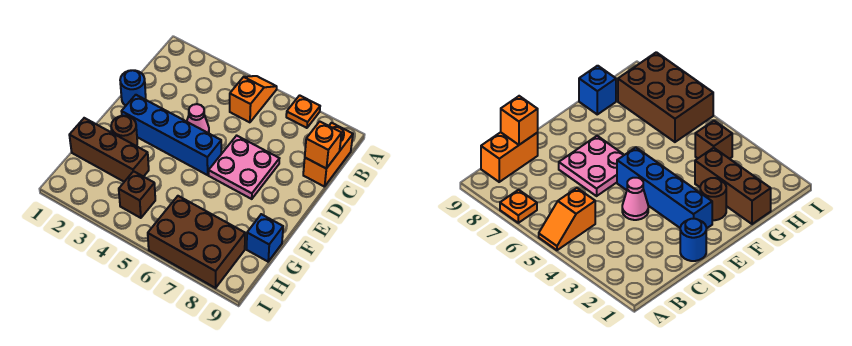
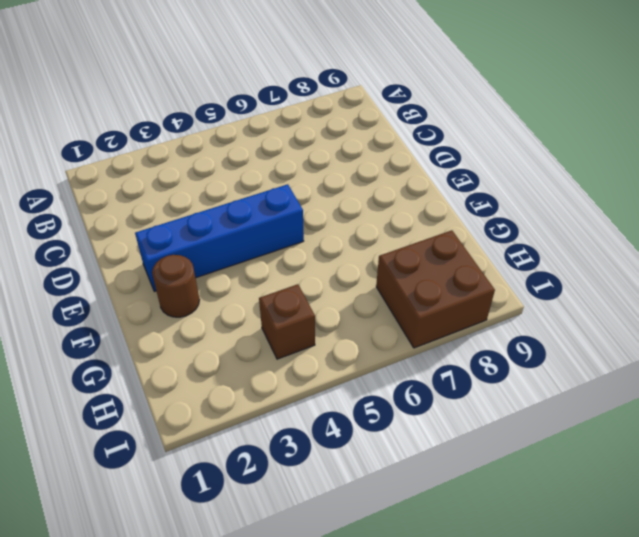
brown 2x2 brick [376,230,495,348] -> brown 2x3 brick [148,196,245,288]
none -> orange 1x2 slope [230,76,277,122]
none -> orange 1x1 plate [286,95,320,128]
none -> orange 1x2 brick [303,123,353,187]

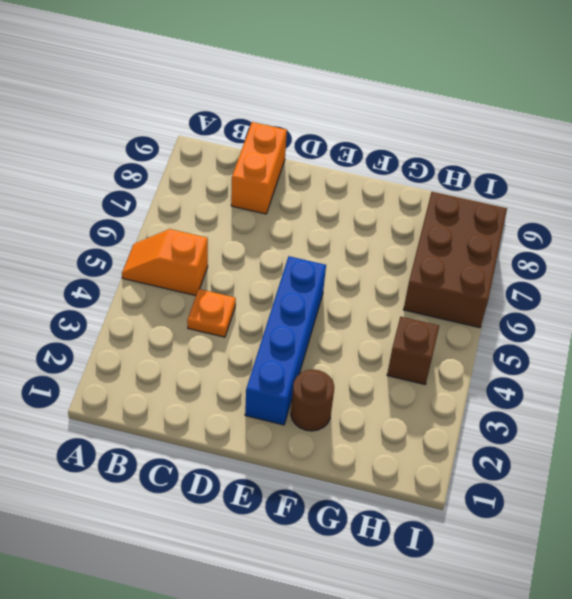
orange 1x1 plate [187,289,236,337] -> orange 1x1 plate moved to [286,95,320,128]
orange 1x2 brick [231,122,287,214] -> orange 1x2 brick turned to [303,123,353,187]
none -> blue 1x1 round brick [120,70,146,106]
none -> pink 1x1 cone [187,104,209,133]
none -> pink 2x2 plate [209,136,279,199]

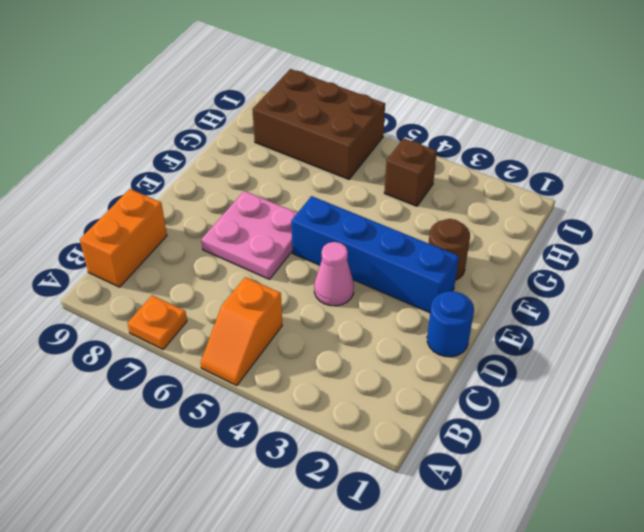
none -> brown 1x3 brick [69,118,149,182]
none -> blue 1x1 brick [247,214,283,262]
none -> orange 1x1 brick [305,122,342,168]

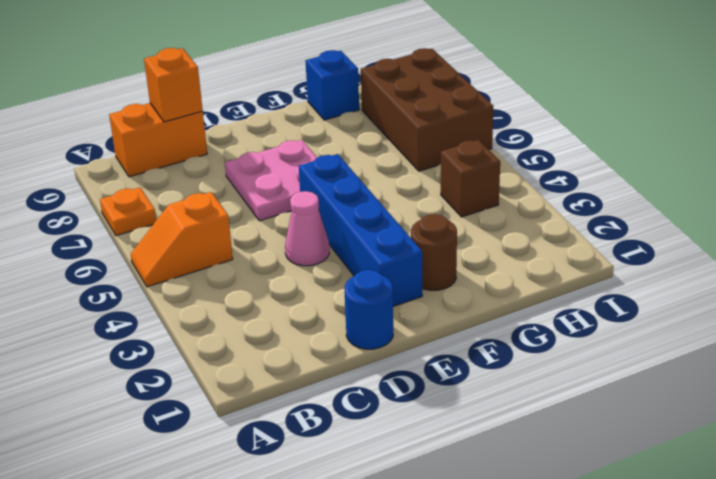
none -> brown 1x3 brick [69,118,149,182]

